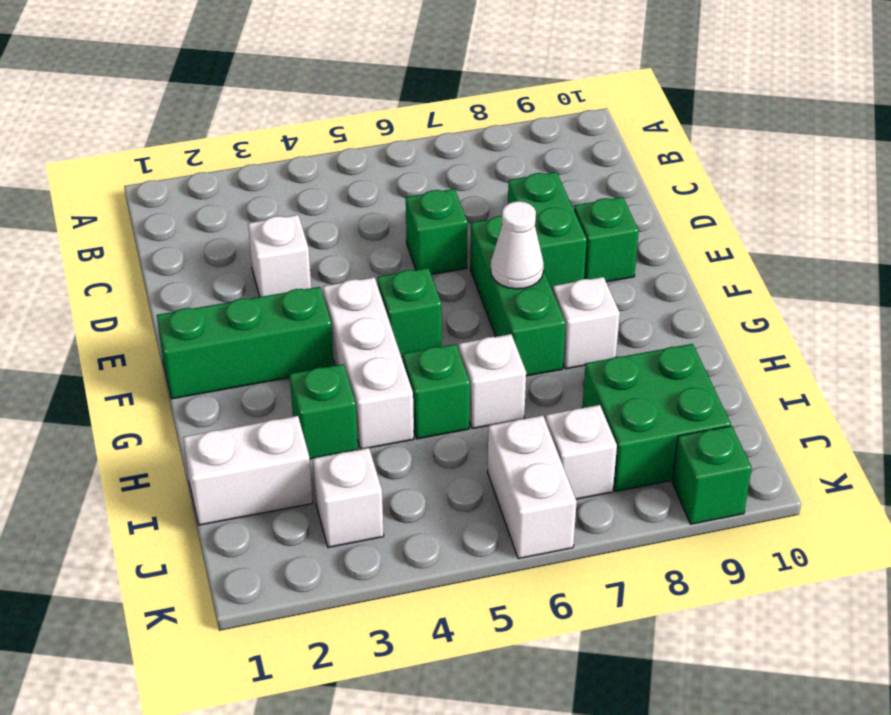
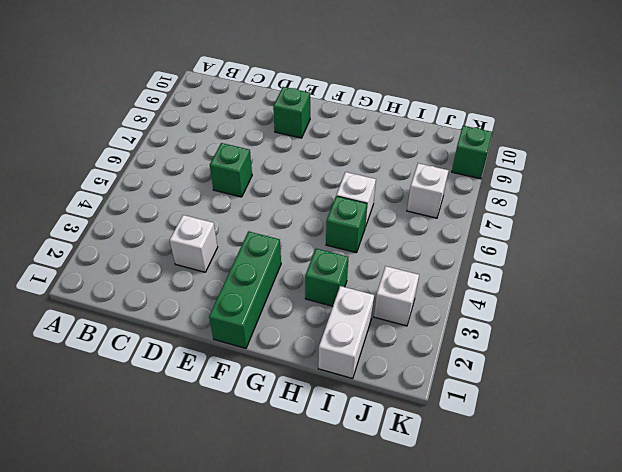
none -> green 1x2 brick [508,172,587,291]
none -> green 1x3 brick [470,216,565,376]
none -> white 1x3 brick [323,277,414,449]

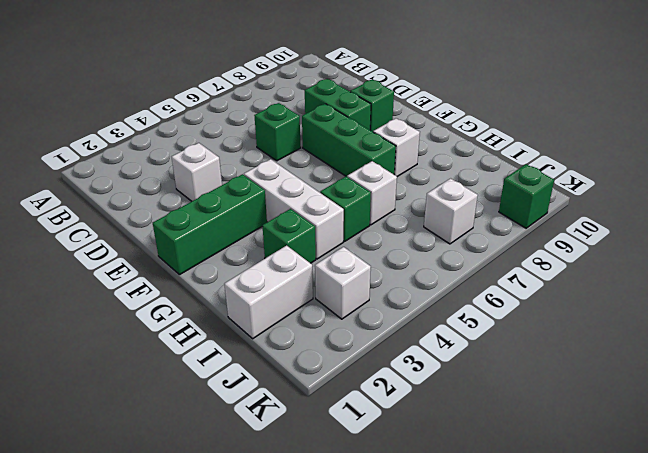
none -> green 1x1 brick [377,268,442,358]
none -> green 2x2 brick [582,344,731,491]
none -> white 1x2 brick [488,416,577,559]

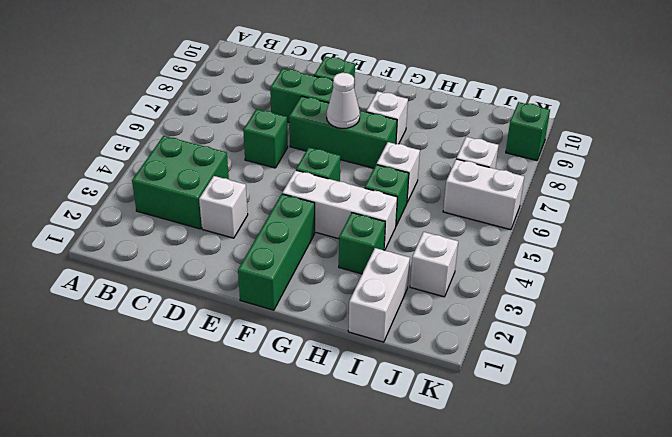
green 2x2 brick [132,136,229,229] -> green 2x2 brick moved to [582,344,731,491]

